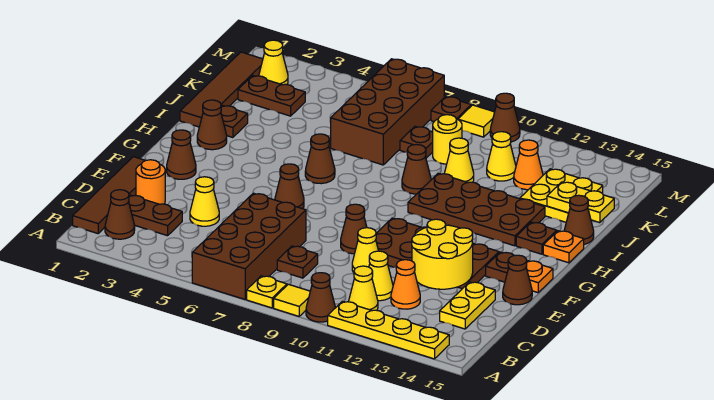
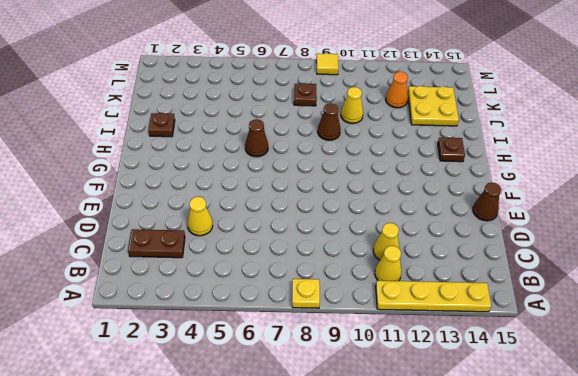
none -> brown 2x4 brick [192,193,306,299]
none -> yellow 1x1 tile [274,284,310,316]
none -> brown 1x1 cone [306,273,335,322]
none -> brown 1x4 tile [73,157,146,234]

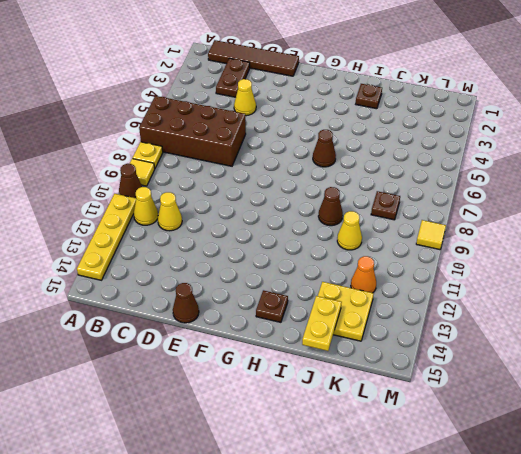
none -> brown 1x1 cone [105,190,135,239]
none -> brown 1x1 plate [277,246,318,278]
none -> orange 1x1 cone [391,260,420,309]
none -> yellow 1x2 plate [440,282,495,329]

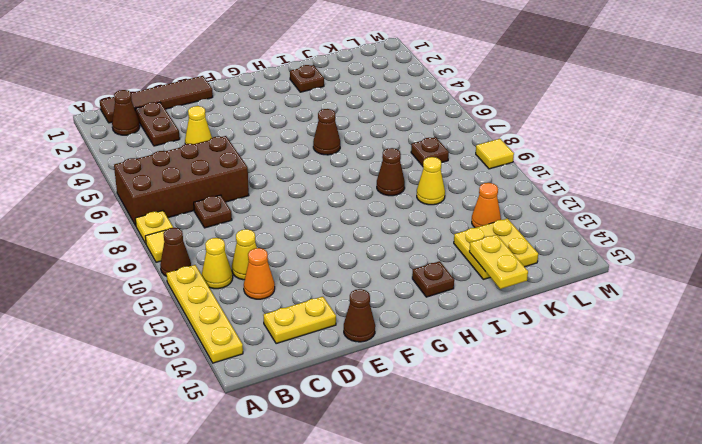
none -> orange 1x1 round brick [136,160,165,204]
none -> yellow 1x1 cone [352,228,378,273]
none -> brown 1x1 cone [341,204,367,254]
none -> brown 2x4 plate [376,218,499,289]

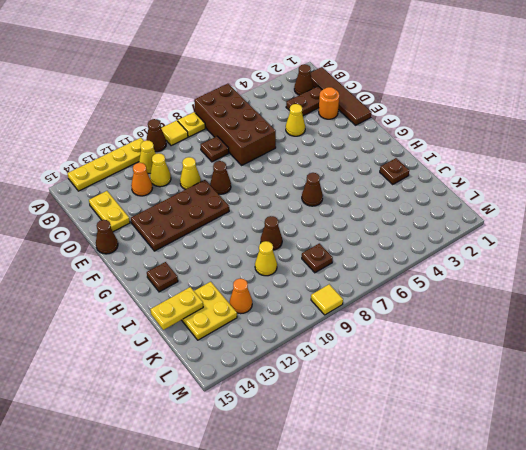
none -> brown 1x1 cone [167,130,196,179]
none -> brown 1x1 cone [275,164,304,209]
none -> brown 1x1 plate [486,252,514,282]
none -> orange 1x1 plate [526,261,553,293]

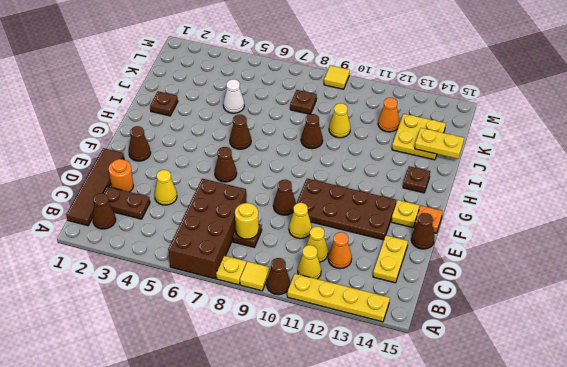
yellow 1x1 round brick [235,203,259,239] -> yellow 1x1 round brick moved to [433,115,462,164]
yellow 1x1 plate [391,200,419,228] -> brown 1x1 plate [486,252,514,282]
white 1x1 cone [223,79,244,113] -> none
none -> brown 1x1 cone [197,100,227,150]
none -> brown 2x4 plate [408,173,545,246]
none -> orange 1x1 plate [543,231,584,263]
none -> brown 1x4 tile [180,52,263,127]

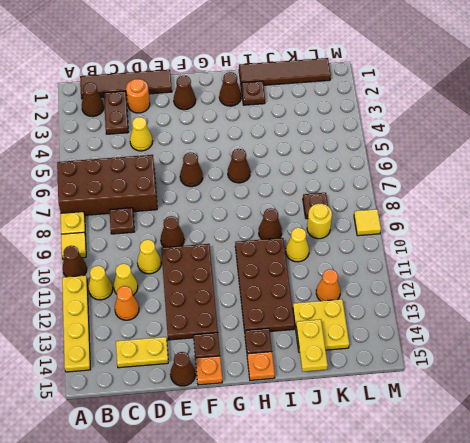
none -> brown 1x1 cone [564,195,594,244]
none -> brown 2x4 brick [331,59,444,165]
none -> brown 1x2 plate [238,75,305,116]
none -> yellow 1x1 cone [487,132,516,181]

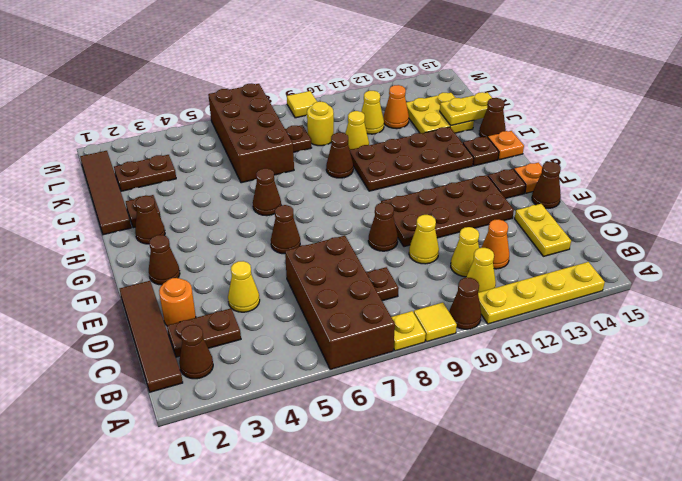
none -> yellow 1x1 cone [259,40,288,85]
none -> brown 1x1 plate [431,97,471,122]
none -> brown 1x1 cone [490,93,520,142]
none -> yellow 2x2 round brick [412,219,473,289]

